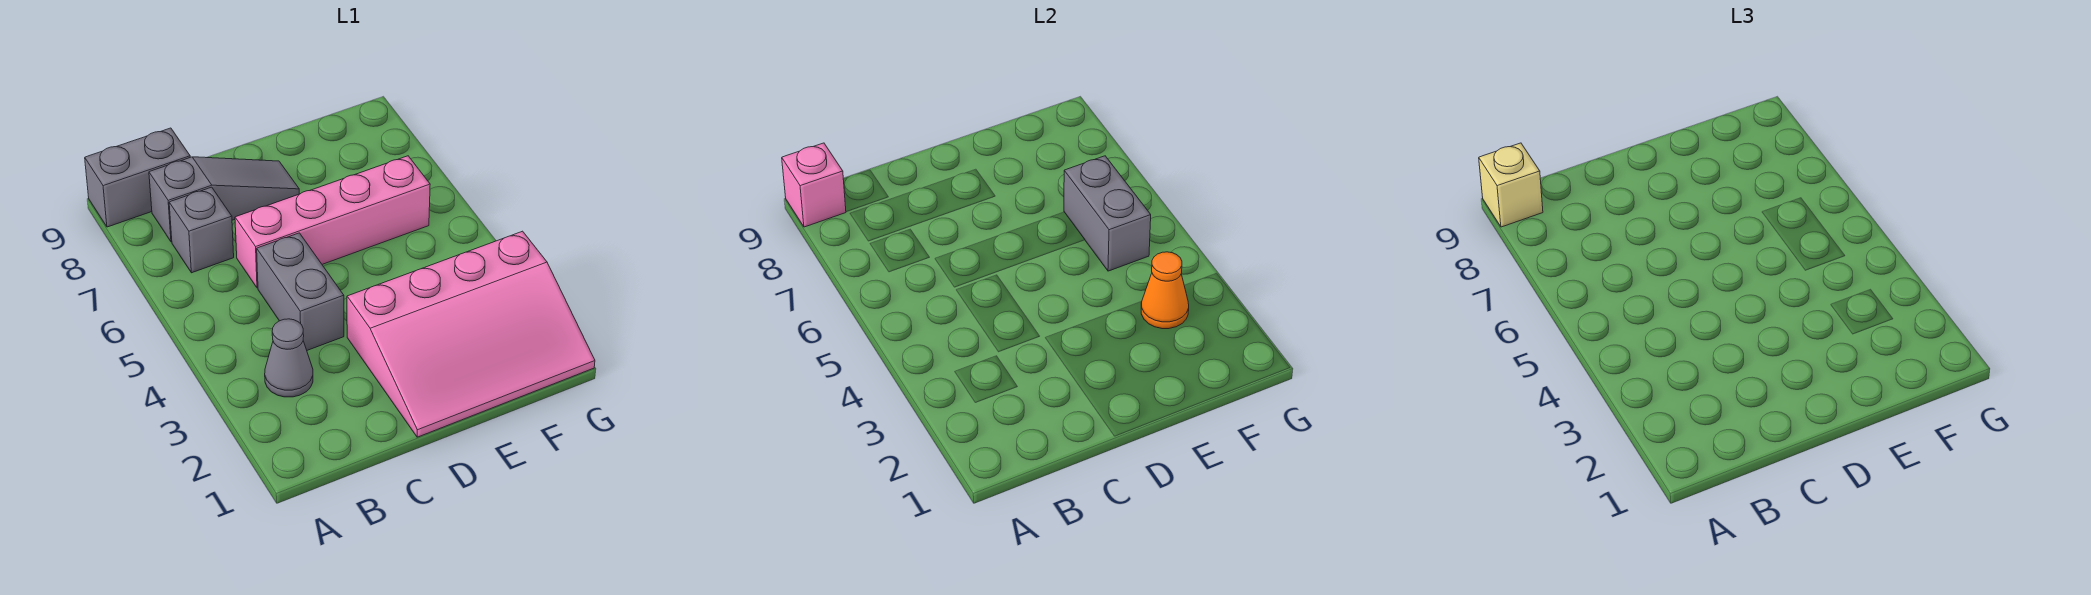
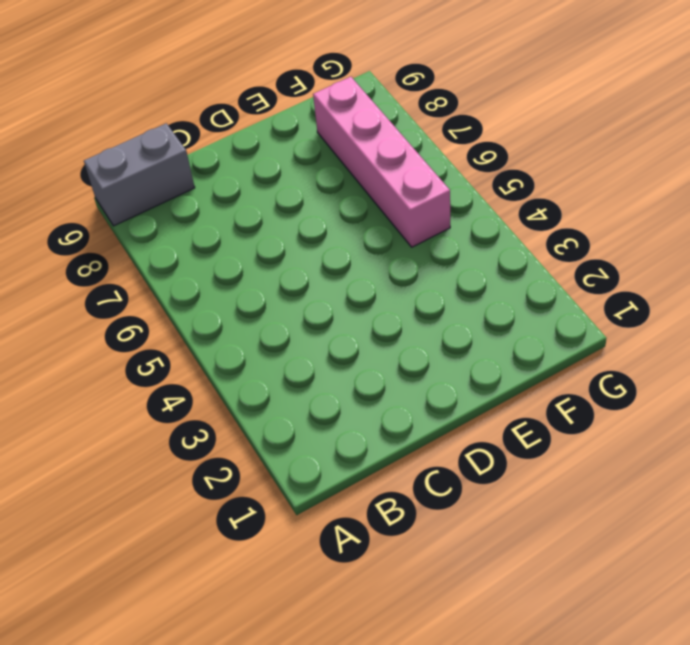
pink 1x4 brick [313,77,450,247] -> pink 1x4 brick turned to [235,156,430,288]
none -> grey 1x1 cone [265,319,313,397]
none -> grey 1x1 brick [169,187,234,273]

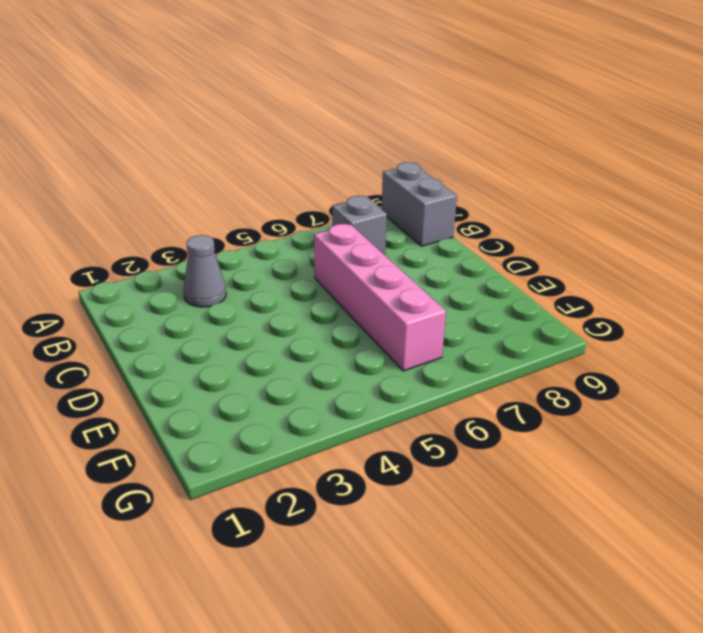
none -> grey 1x3 slope [149,157,299,242]
none -> grey 1x2 brick [257,233,344,350]

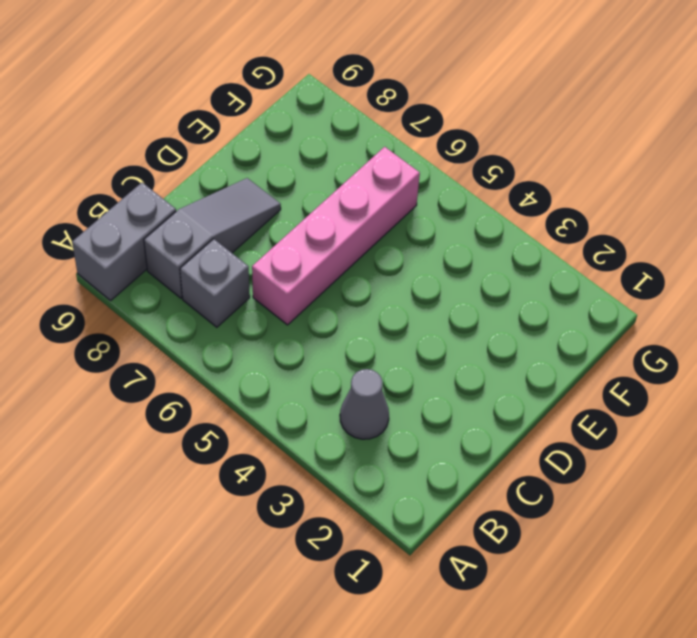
none -> grey 1x2 brick [257,233,344,350]
none -> pink 3x4 slope [347,231,595,437]

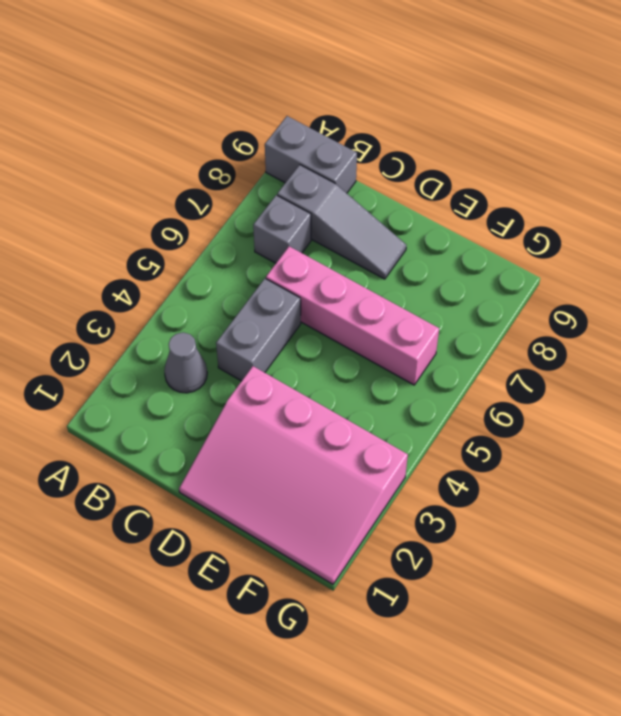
none -> pink 1x1 brick [782,143,846,227]
none -> orange 1x1 cone [1141,252,1189,329]

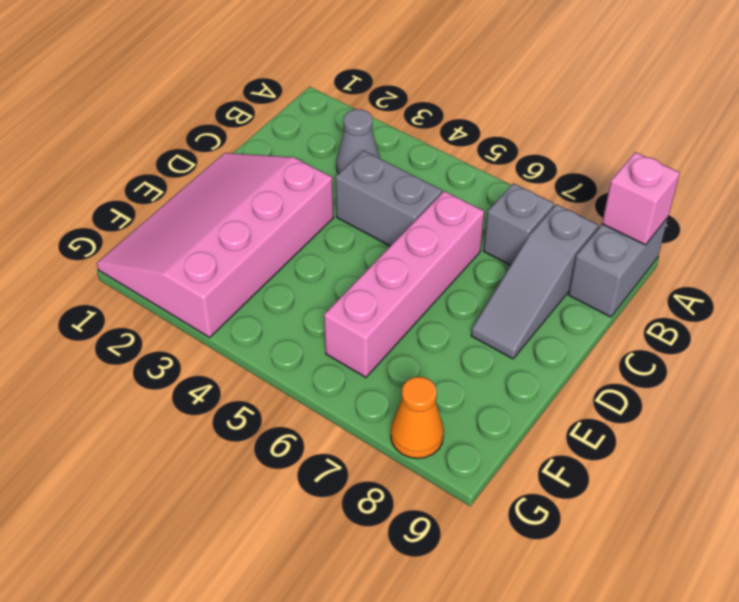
orange 1x1 cone [391,377,444,458] -> orange 1x1 cone moved to [1141,252,1189,329]
none -> grey 1x2 brick [1064,156,1151,271]
none -> tan 1x1 brick [1479,143,1543,227]

